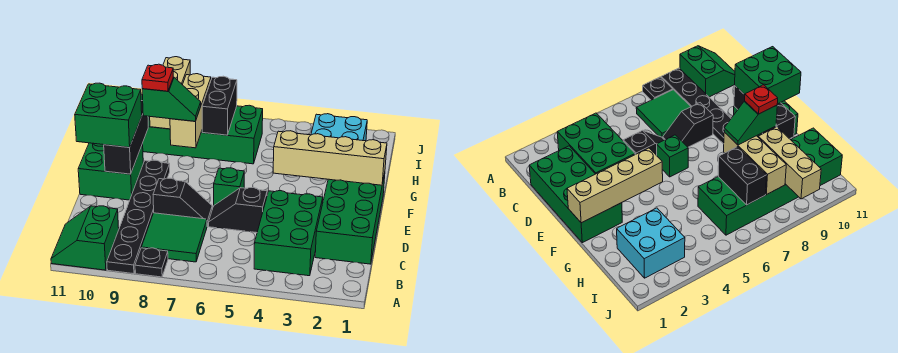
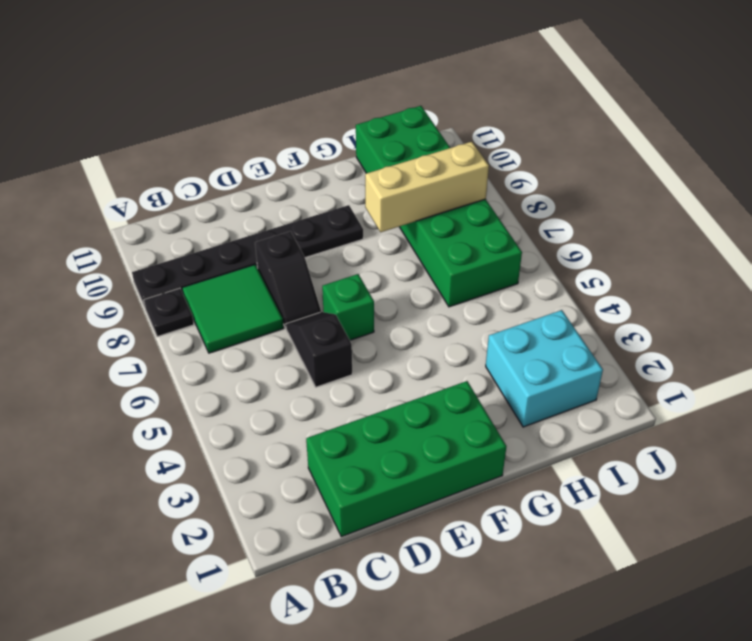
none -> green 2x2 slope [51,206,119,270]
none -> green 2x3 brick [254,191,323,276]
none -> green 2x2 brick [78,143,143,200]

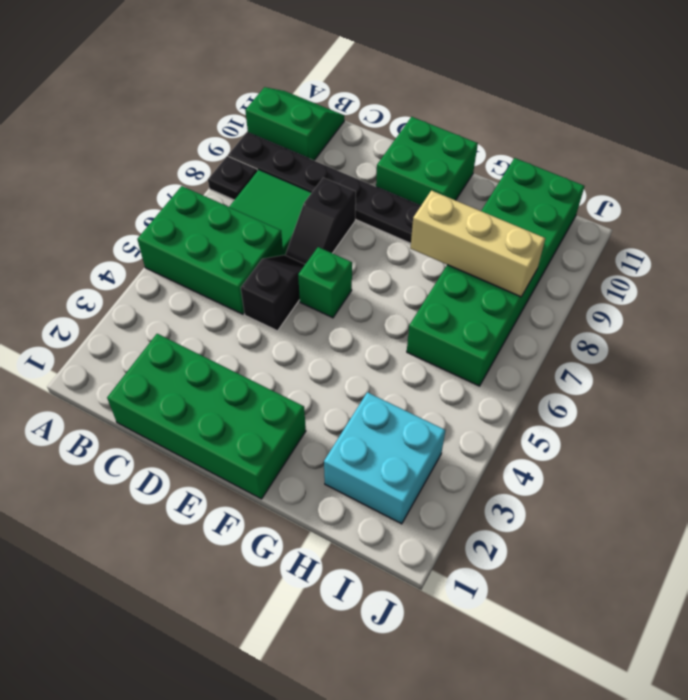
green 2x3 brick [137,186,283,314] -> green 2x3 brick moved to [254,191,323,276]
none -> black 1x3 brick [104,101,148,174]
none -> tan 1x4 brick [273,131,387,185]
none -> black 1x2 brick [202,76,237,135]

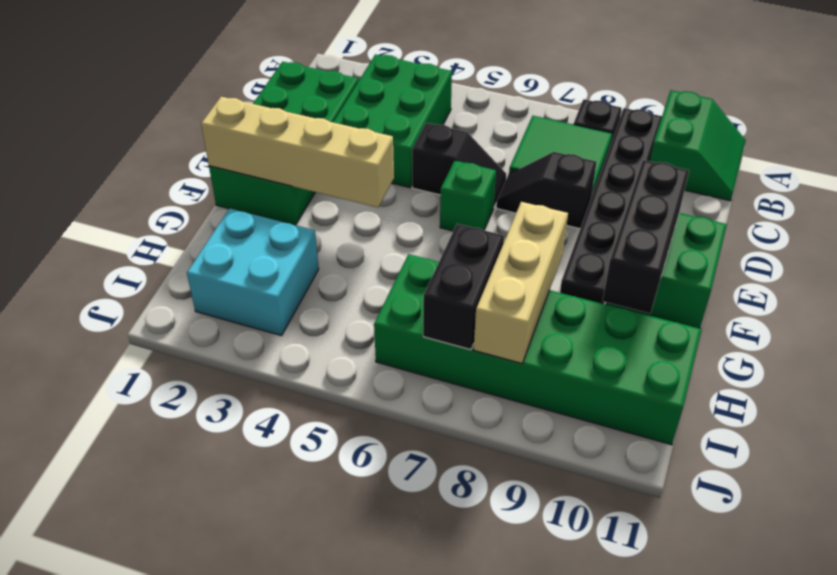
none -> tan 1x3 brick [150,57,190,129]
none -> green 2x2 brick [75,83,142,147]
none -> green 1x2 slope [142,77,201,121]

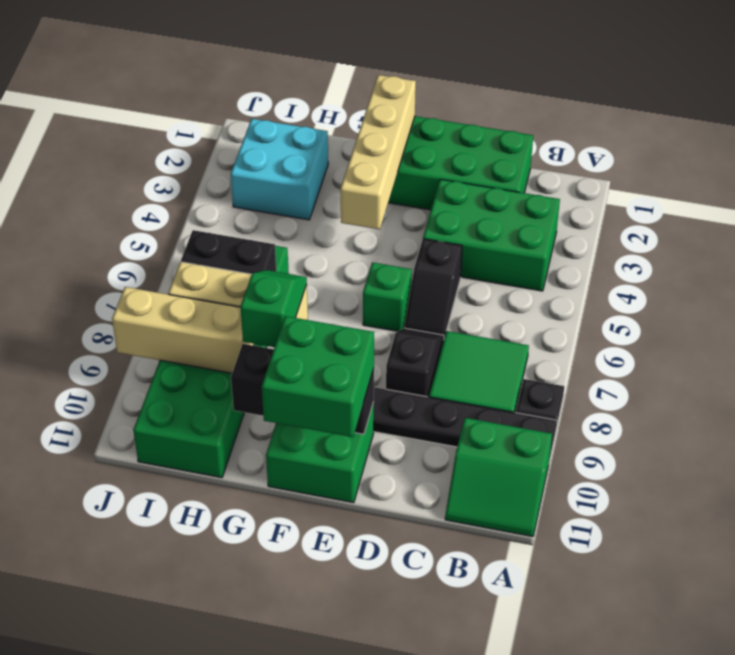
none -> red 1x1 plate [142,64,173,91]

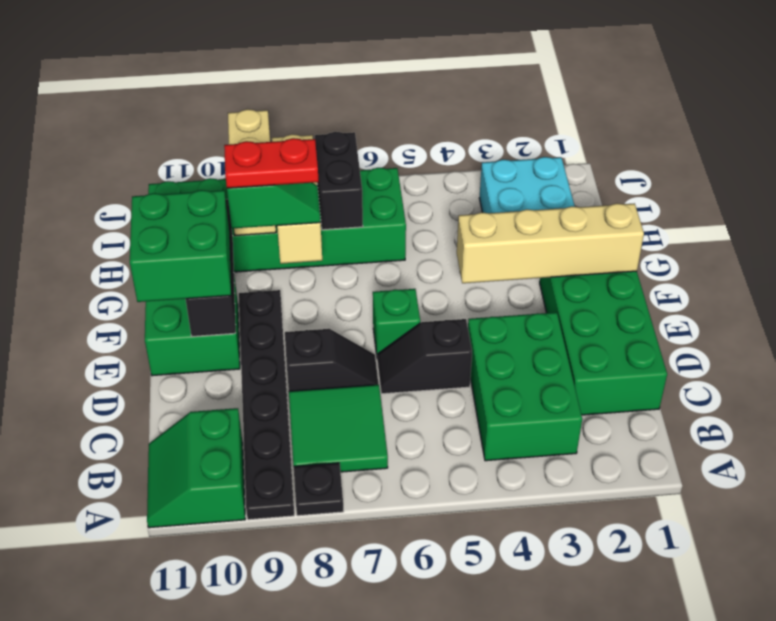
red 1x2 plate [224,138,319,188] -> red 1x1 plate [142,64,173,91]

